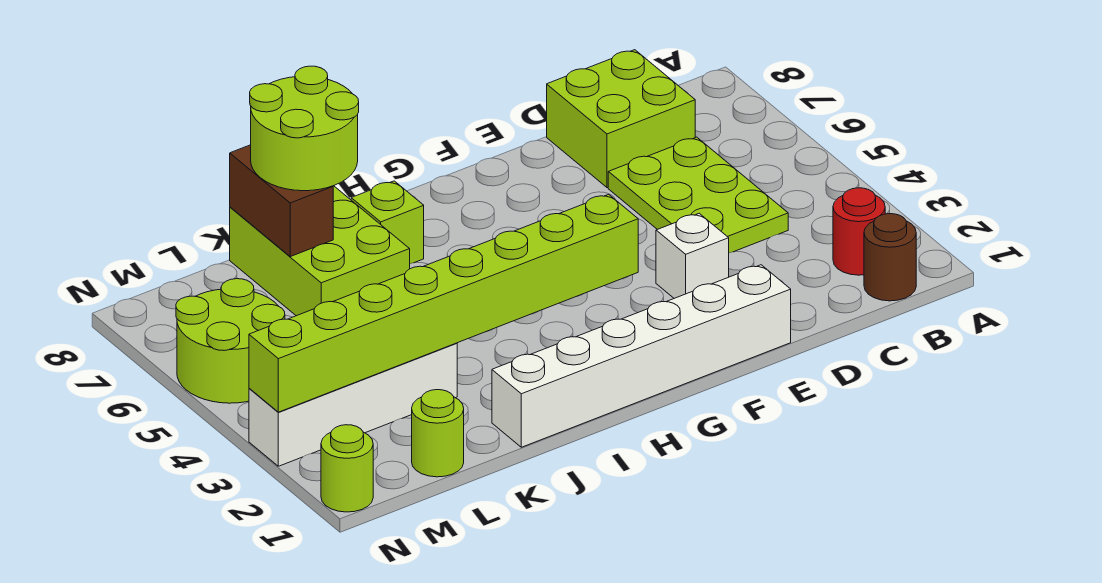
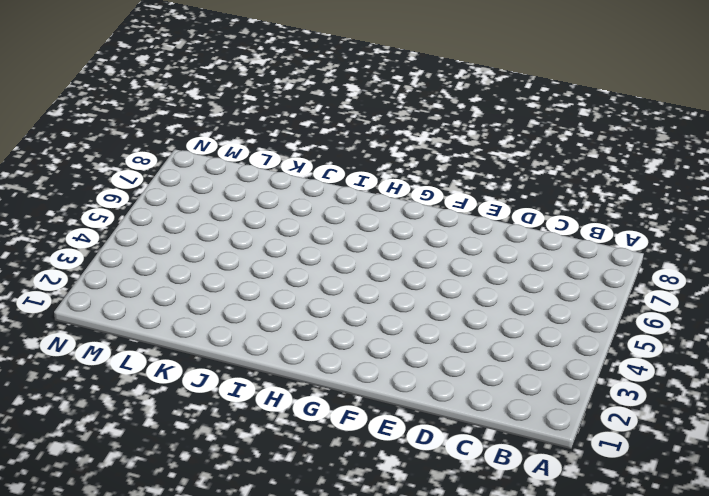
none -> brown 1x1 round brick [864,214,916,301]
none -> red 1x1 round brick [833,188,885,275]
none -> lime 2x3 plate [608,137,788,253]

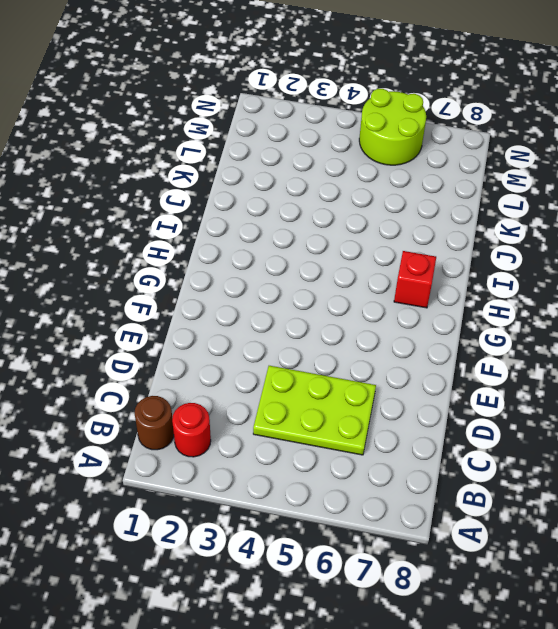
red 1x1 brick [394,251,436,308] -> none
none -> lime 2x2 brick [547,50,695,188]
none -> white 1x6 brick [492,265,791,447]
none -> white 1x1 brick [656,213,729,298]

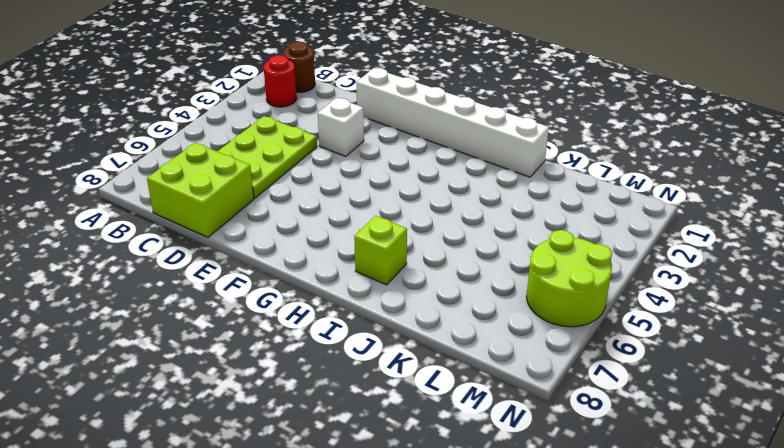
none -> lime 2x3 brick [230,186,410,316]
none -> white 1x4 brick [249,343,457,466]
none -> lime 1x1 round brick [412,390,464,477]

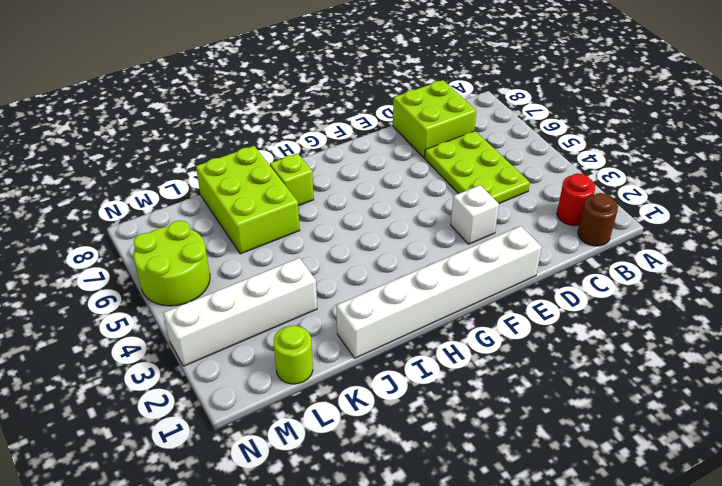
none -> lime 1x1 round brick [321,425,373,512]
none -> lime 1x8 brick [249,194,638,412]
none -> brown 1x2 brick [230,145,333,257]

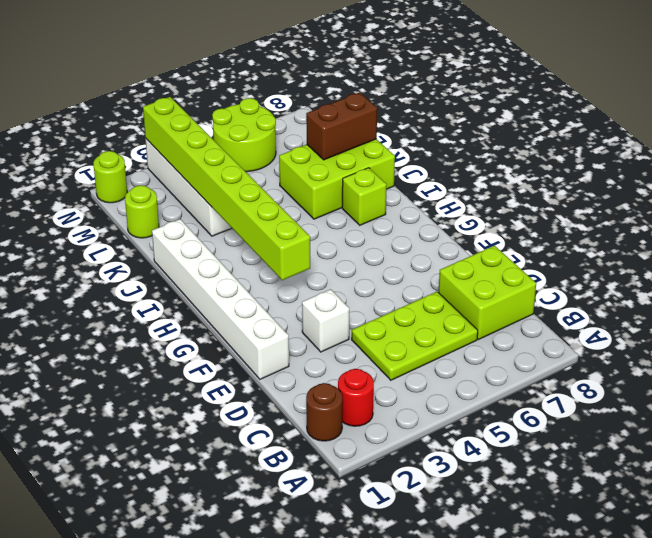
none -> lime 2x2 round brick [250,66,359,191]

